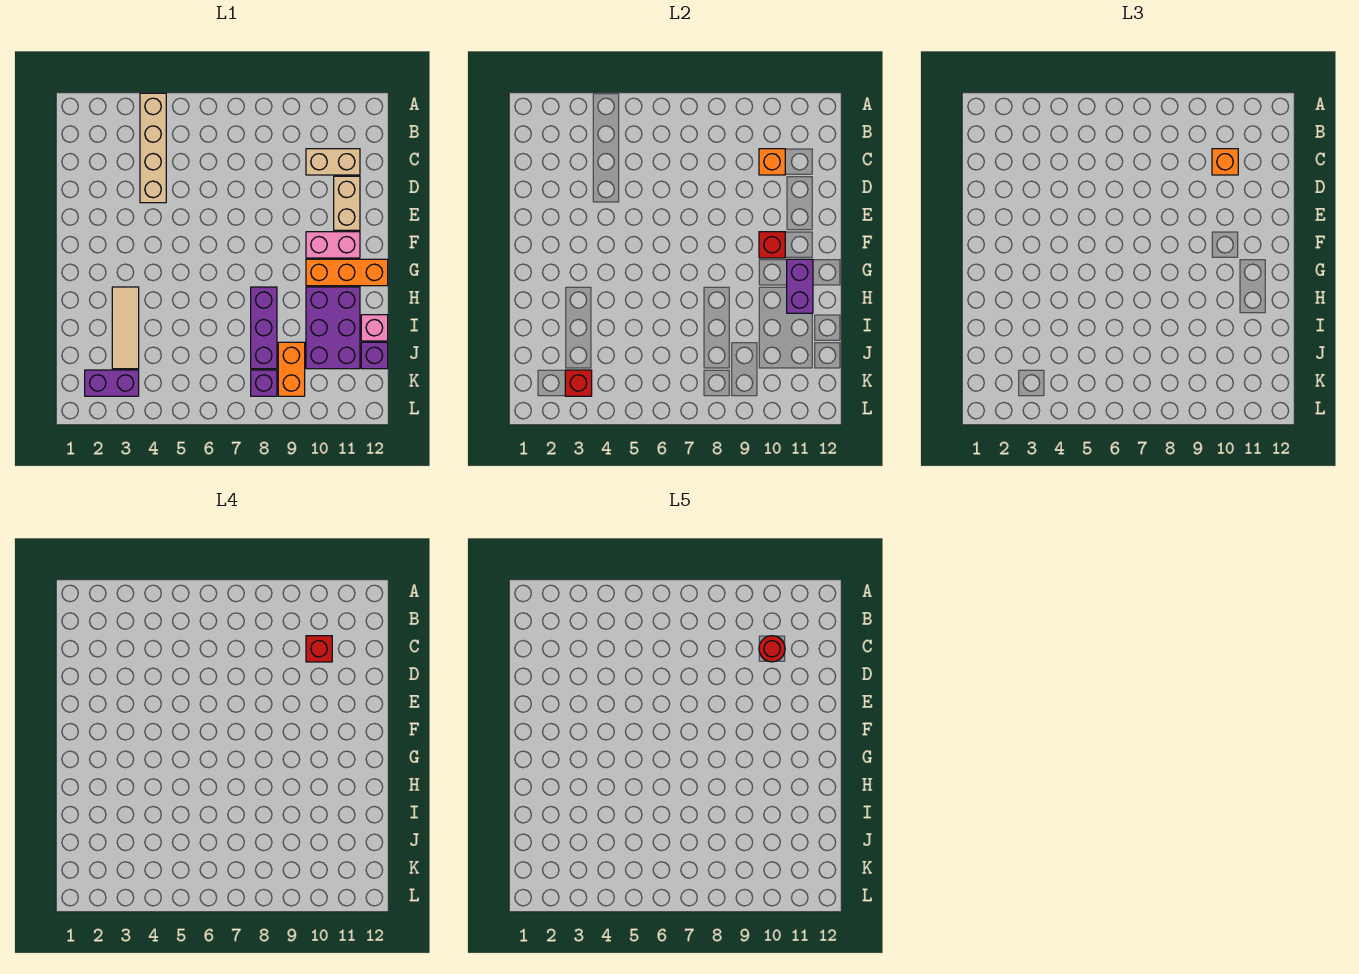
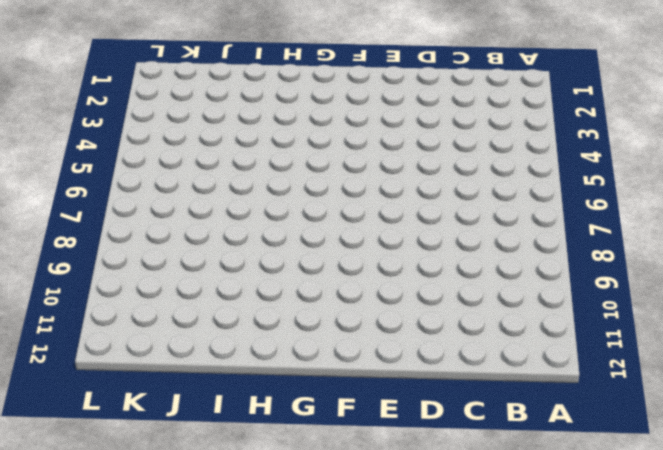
none -> tan 1x4 brick [140,93,166,203]
none -> tan 1x2 brick [306,149,360,175]
none -> tan 1x2 brick [334,176,360,230]

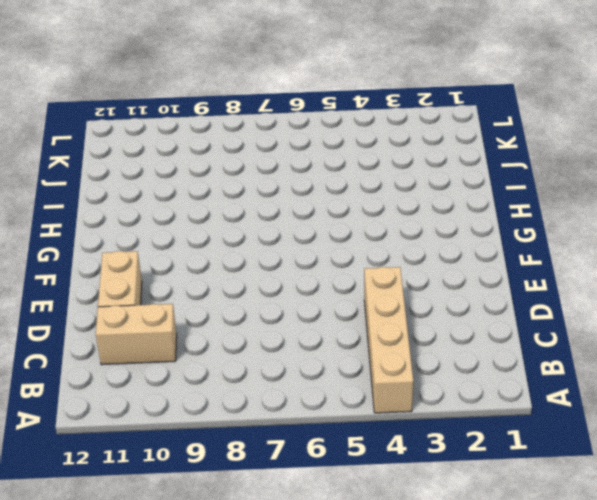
none -> pink 1x2 brick [306,232,360,258]
none -> orange 1x3 brick [306,259,388,286]
none -> tan 1x3 tile [112,287,139,369]

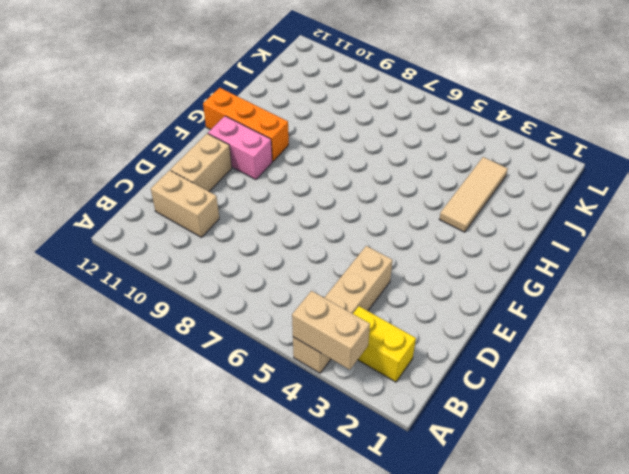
tan 1x2 brick [292,291,370,370] -> none
yellow 1x2 brick [353,306,416,382] -> none
none -> purple 1x3 brick [251,287,277,369]
none -> purple 2x3 brick [306,287,360,369]
none -> pink 1x1 brick [361,315,388,341]

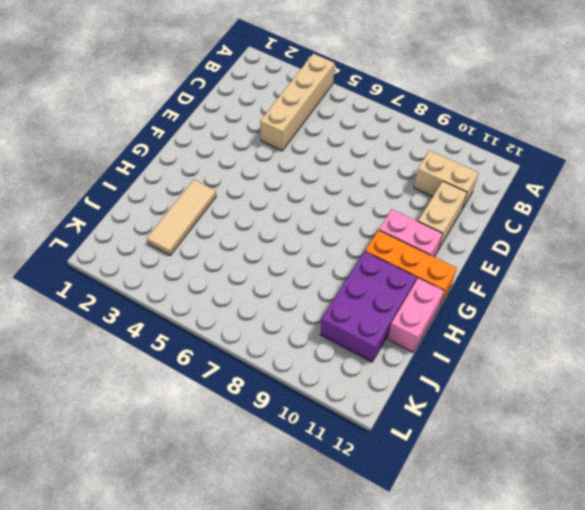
pink 1x2 brick [388,278,444,352] -> pink 1x1 brick [361,315,388,341]
none -> purple 1x3 brick [251,287,277,369]
none -> orange 1x2 brick [278,342,305,396]
none -> purple 1x1 brick [361,342,388,369]

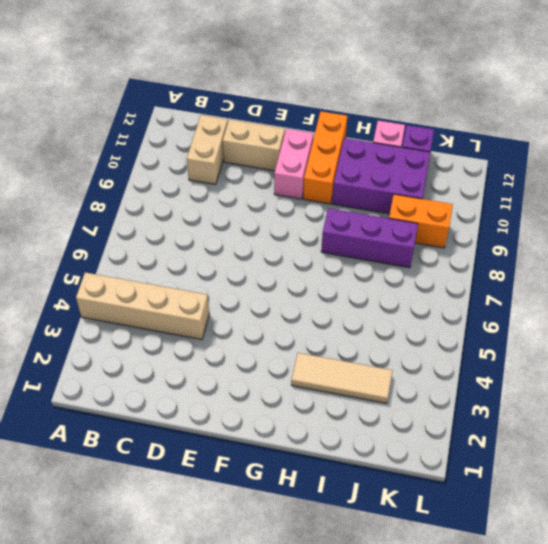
none -> purple 1x2 brick [85,370,139,396]
none -> purple 1x1 brick [251,370,277,396]
none -> orange 1x1 brick [759,149,785,175]

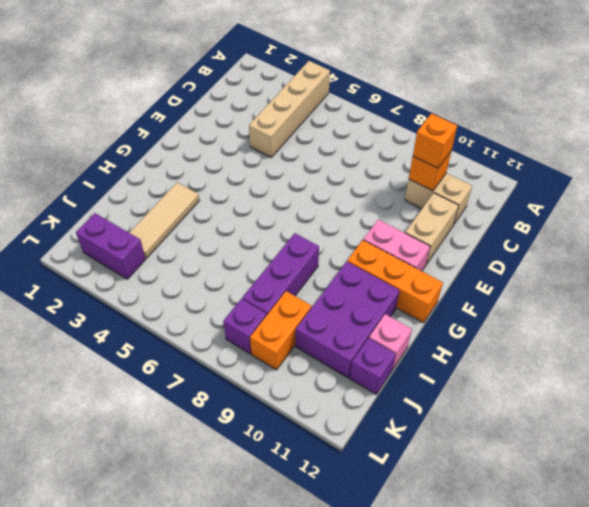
none -> red 1x1 brick [759,232,785,258]
none -> purple 1x2 brick [787,259,813,313]
none -> red 1x1 brick [565,370,592,396]

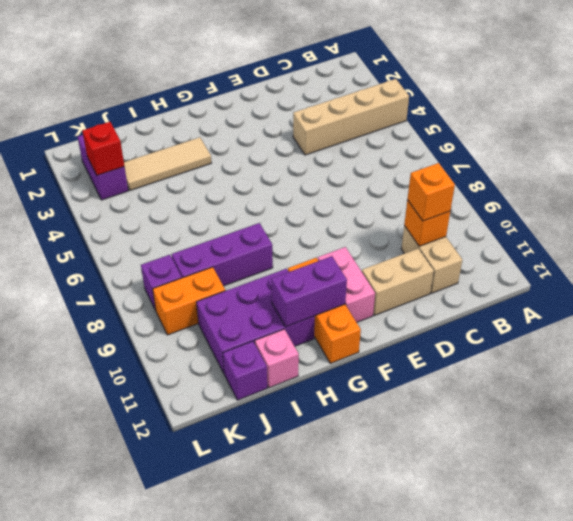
none -> red 1x1 brick [759,232,785,258]
none -> red 1x1 brick [306,636,332,662]
none -> red 1x1 round brick [759,636,785,662]

